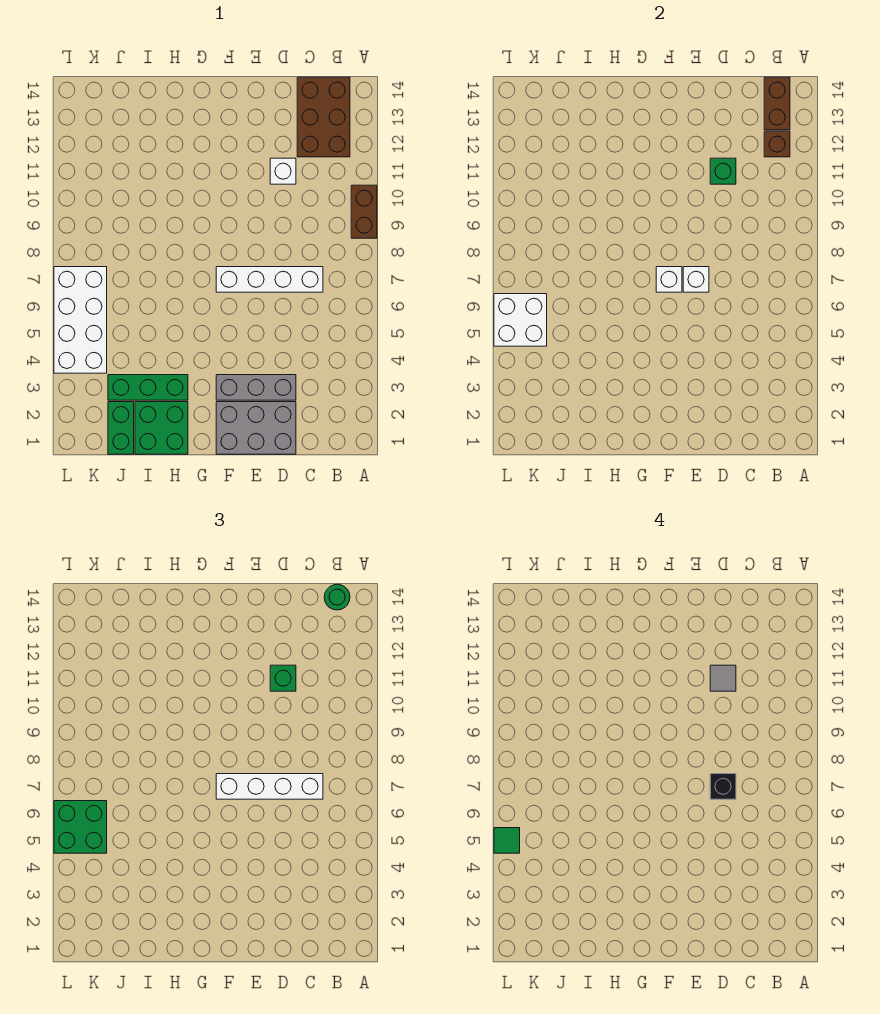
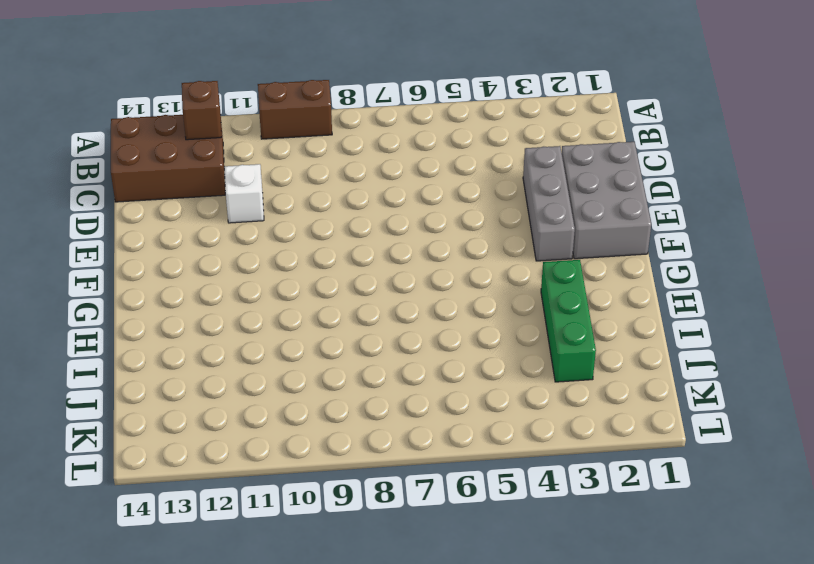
none -> white 1x4 brick [216,267,323,292]
none -> green 2x2 brick [135,402,188,454]
none -> green 1x2 brick [108,402,134,454]

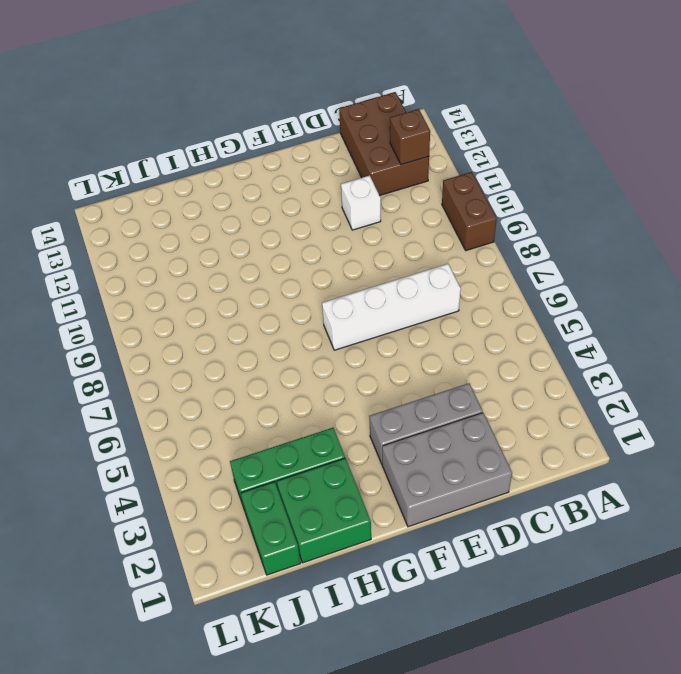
none -> white 2x4 brick [54,267,107,373]
none -> brown 1x2 brick [764,77,790,130]
none -> green 1x1 brick [710,158,736,184]

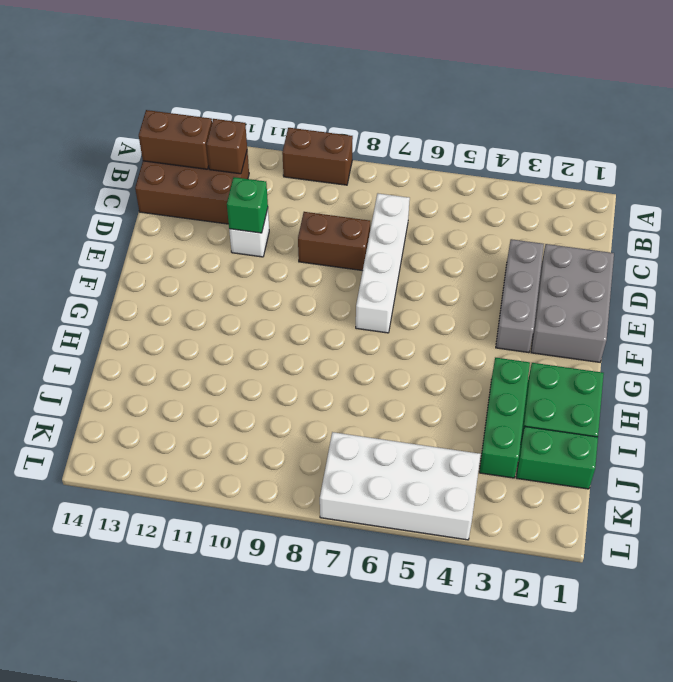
brown 1x2 brick [298,212,370,271] -> none
none -> white 1x1 brick [683,267,709,292]
none -> white 1x1 brick [656,267,682,292]
none -> white 2x2 brick [494,294,547,346]

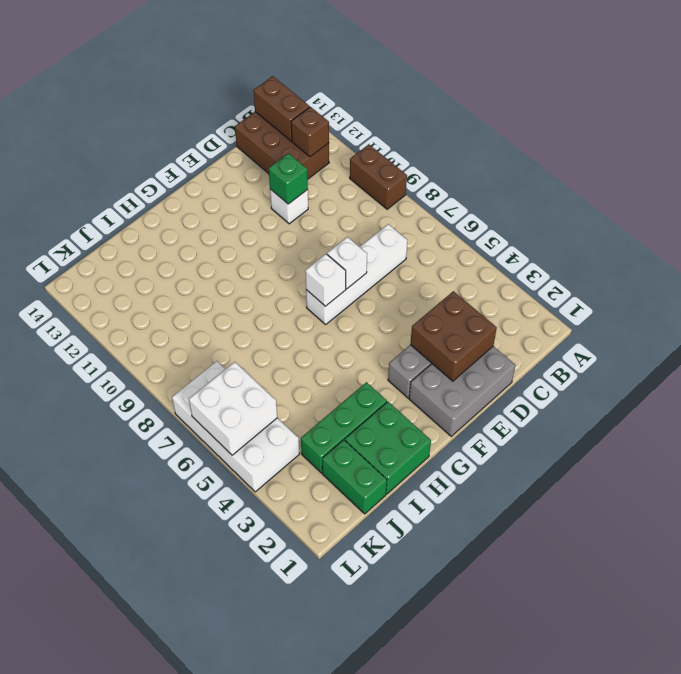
brown 2x2 brick [410,291,497,381] -> none
none -> green 1x1 round brick [324,584,350,610]
none -> white 1x4 brick [216,774,323,799]
none -> green 1x1 brick [270,665,296,691]

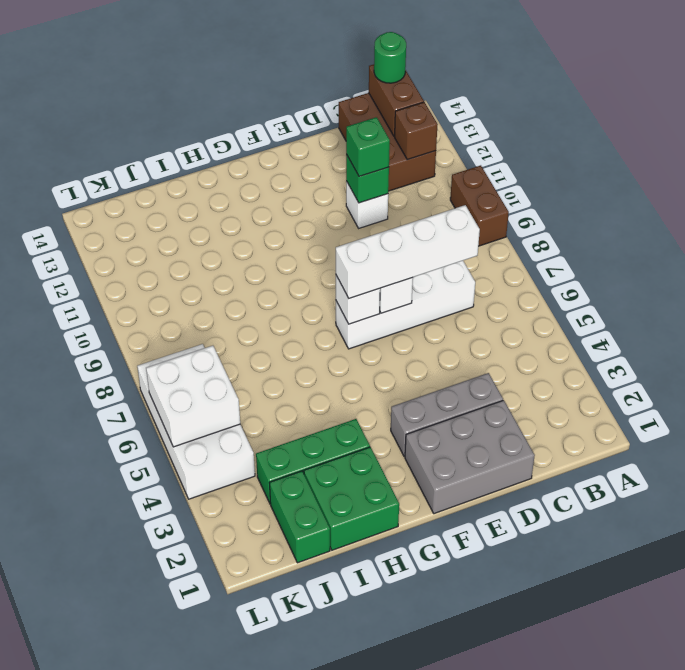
none -> green 2x2 brick [54,801,107,853]
none -> black 1x1 brick [710,774,736,799]
none -> grey 1x1 tile [710,665,736,691]

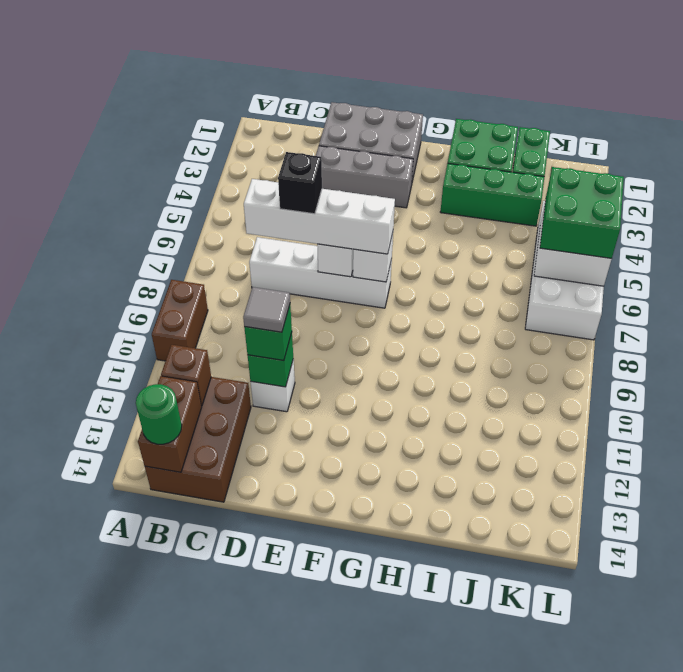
none -> green 1x1 tile [494,828,520,853]

